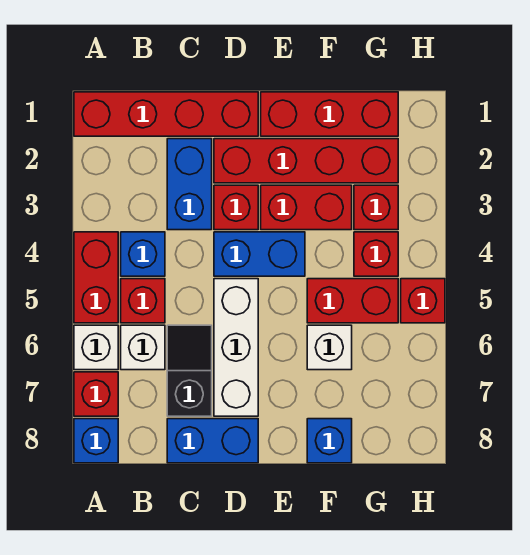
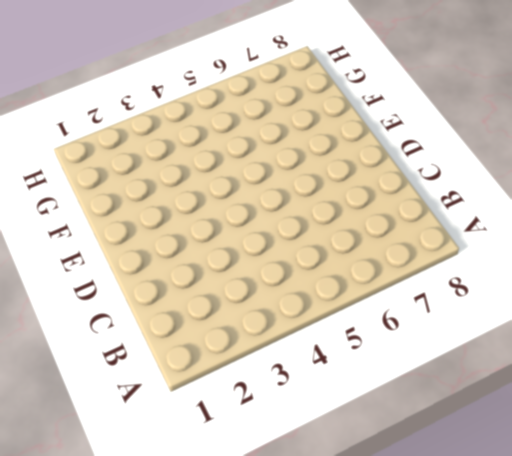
none -> red 1x4 brick [74,92,258,136]
none -> red 1x2 brick [74,232,118,323]
none -> white 1x1 brick [74,325,118,370]

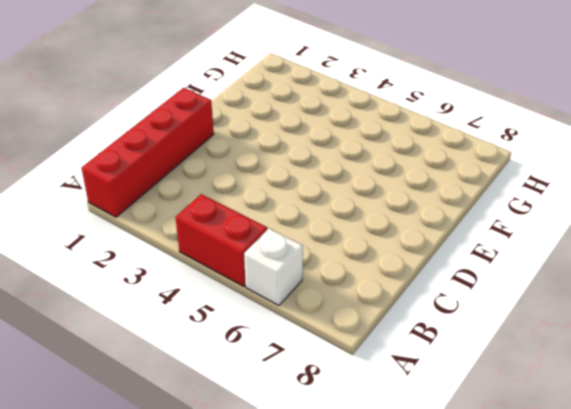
none -> red 1x1 brick [74,372,118,416]
none -> blue 1x1 brick [74,419,118,463]
none -> blue 1x1 brick [121,232,165,276]

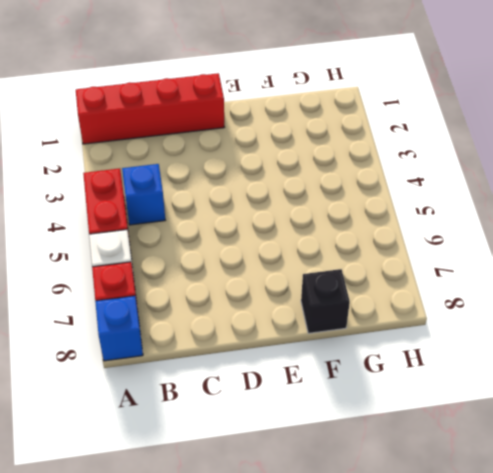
black 1x1 brick [301,269,350,333] -> blue 1x1 brick [307,419,352,463]
none -> red 1x1 brick [121,279,165,323]
none -> white 1x1 brick [121,325,165,370]
none -> blue 1x2 brick [167,139,212,230]

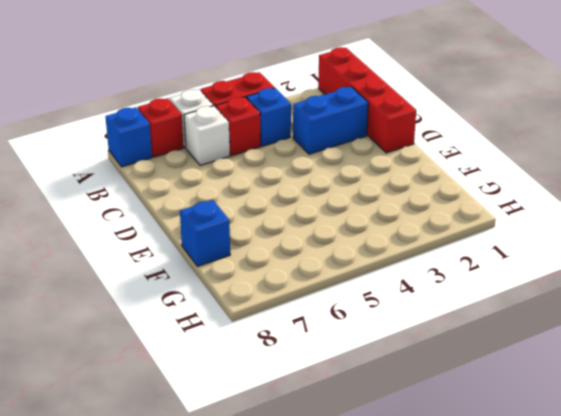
none -> black 1x2 slope [167,325,212,416]
none -> blue 1x2 brick [167,419,258,463]
none -> red 1x4 brick [214,139,398,183]

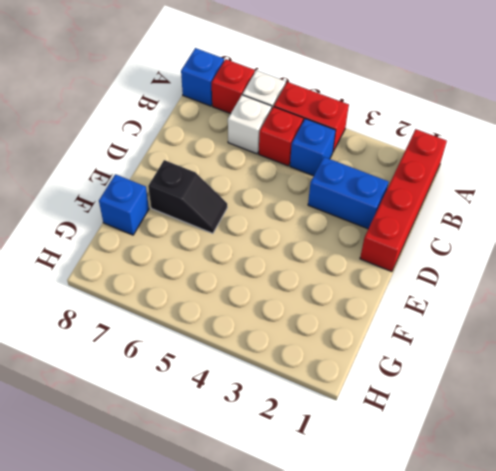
black 1x2 slope [148,160,227,233] -> black 1x2 slope moved to [167,325,212,416]
none -> blue 1x2 brick [167,419,258,463]
none -> red 1x4 brick [214,139,398,183]
none -> red 1x1 brick [214,185,258,230]

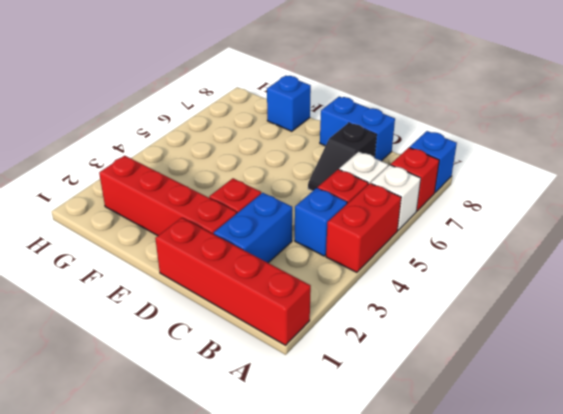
none -> blue 1x2 brick [214,232,305,276]
none -> white 1x3 brick [214,279,258,416]
none -> red 1x3 brick [261,92,398,136]

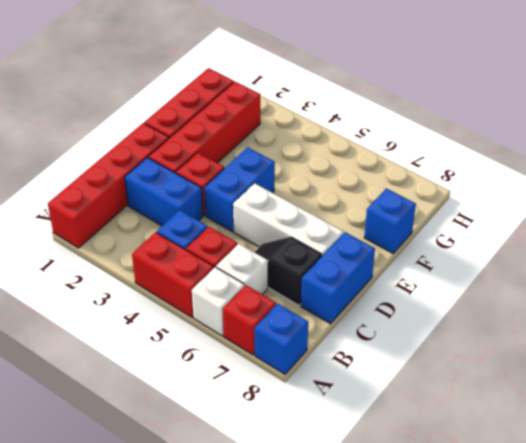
none -> red 1x2 brick [261,185,352,230]
none -> red 1x2 brick [307,279,398,323]
none -> white 1x1 brick [307,325,352,370]

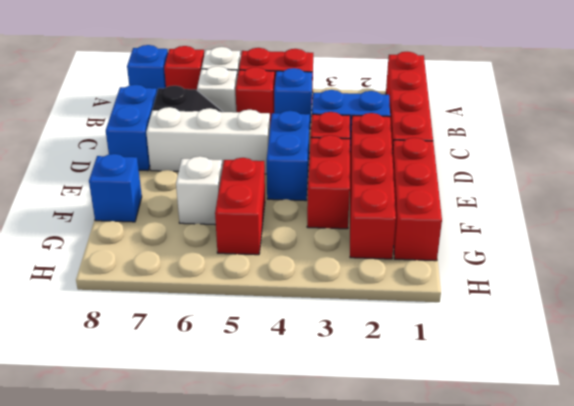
none -> red 1x1 brick [354,185,398,230]
none -> red 1x1 brick [354,232,398,276]
none -> red 1x1 brick [401,279,445,323]

